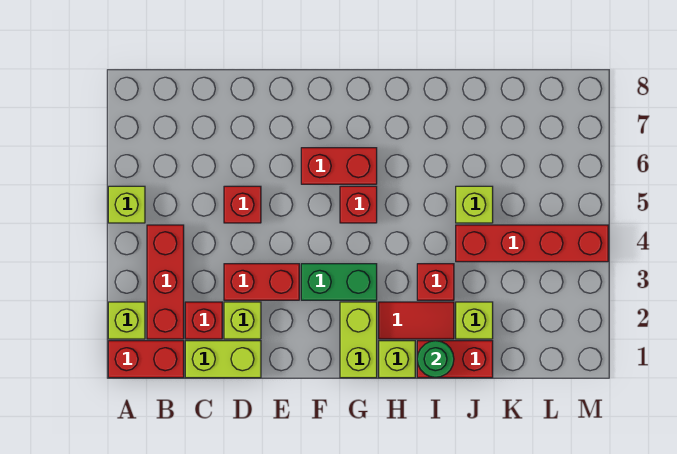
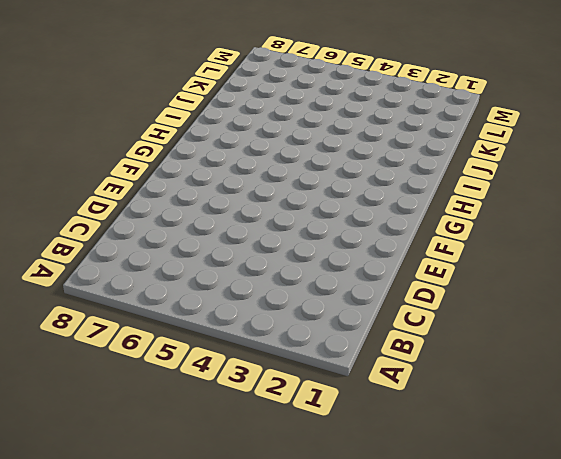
none -> red 1x2 brick [108,341,184,378]
none -> lime 1x1 brick [108,302,145,339]
none -> lime 1x1 brick [108,186,145,223]

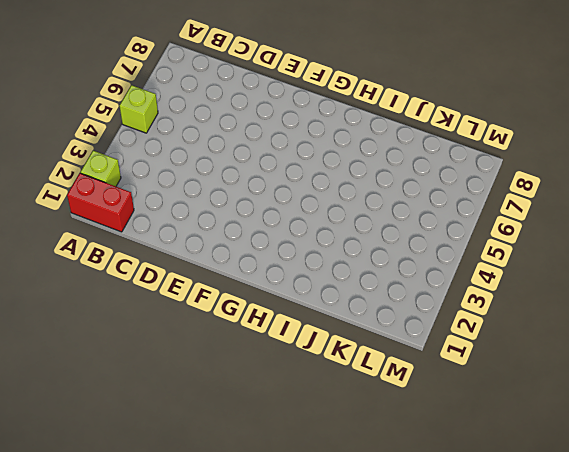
none -> red 1x3 brick [147,225,184,339]
none -> lime 1x2 brick [185,341,261,378]
none -> red 1x1 brick [185,302,222,339]

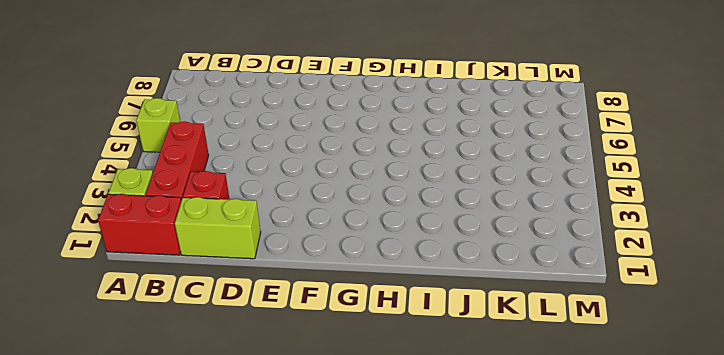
none -> lime 1x1 brick [224,302,261,339]
none -> red 1x2 brick [224,264,299,300]
none -> red 1x1 brick [224,186,261,223]

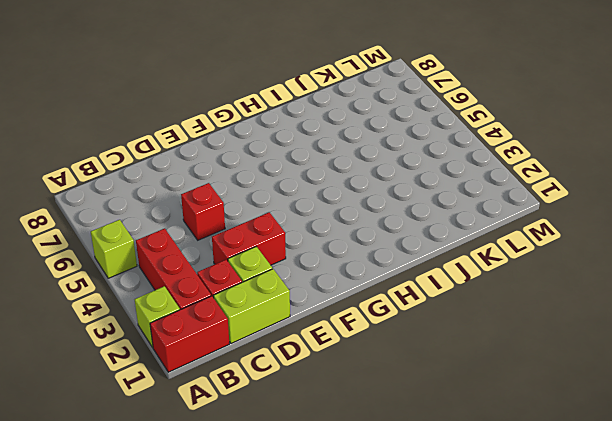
none -> green 1x2 brick [301,264,377,300]
none -> red 1x2 brick [301,148,377,184]
none -> lime 1x2 brick [340,302,377,378]

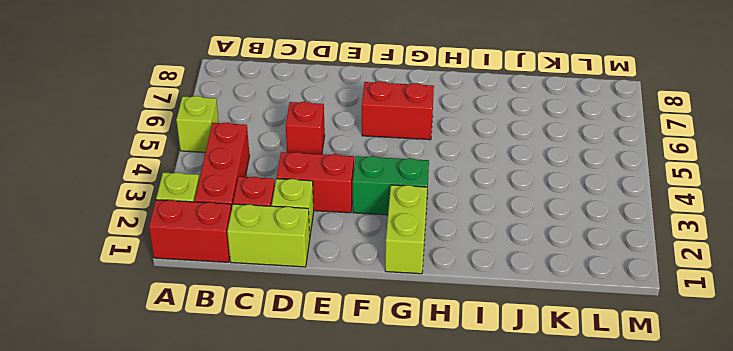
none -> red 1x1 brick [340,186,377,223]
none -> lime 1x1 brick [379,341,415,378]
none -> red 1x2 tile [379,302,454,339]

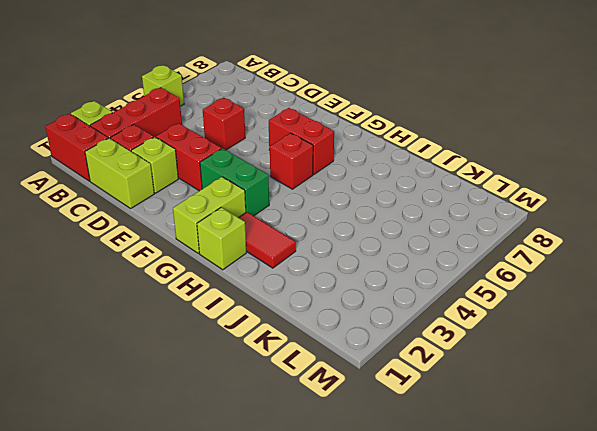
none -> red 1x2 brick [417,341,493,378]
none -> red 1x1 brick [417,264,454,300]
none -> lime 1x1 brick [456,302,493,339]

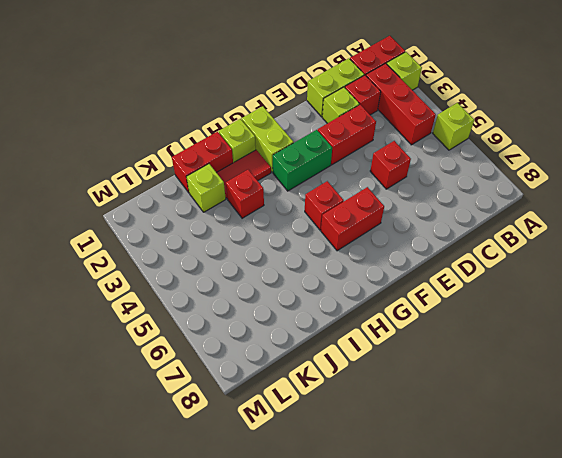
none -> red 1x4 brick [456,225,608,262]
none -> lime 1x1 brick [456,186,493,223]
none -> green 1x1 round brick [417,341,454,378]

